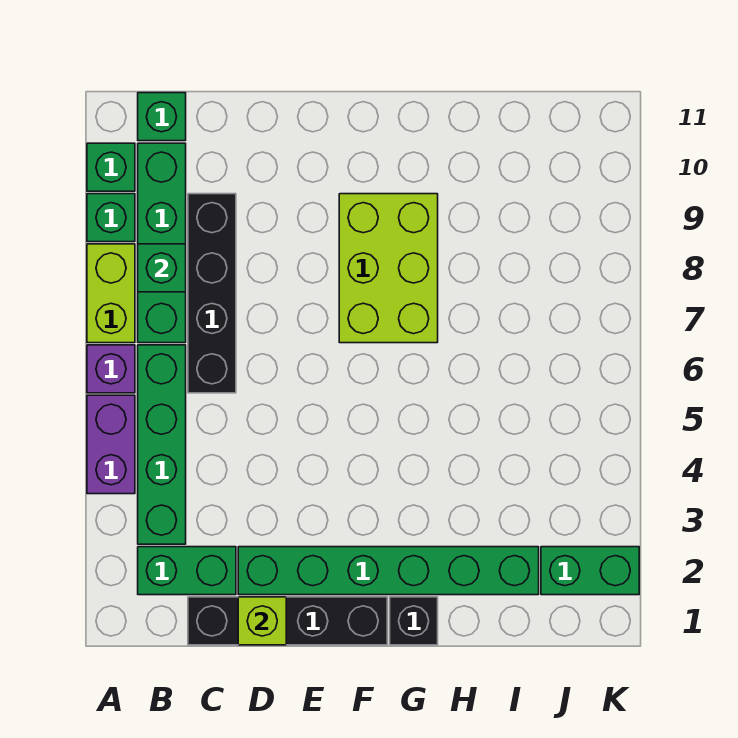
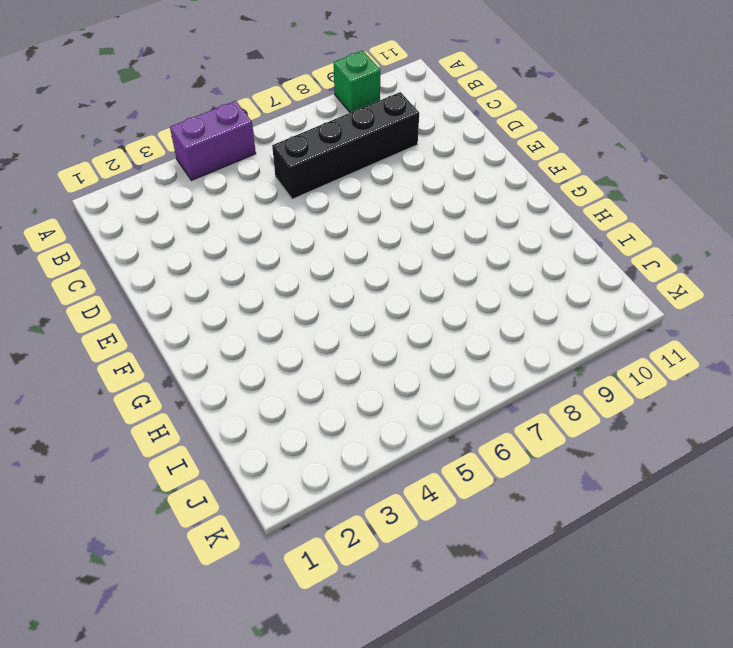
none -> purple 1x1 brick [87,345,135,393]
none -> lime 1x2 brick [87,244,135,343]
none -> green 1x1 brick [87,143,135,191]

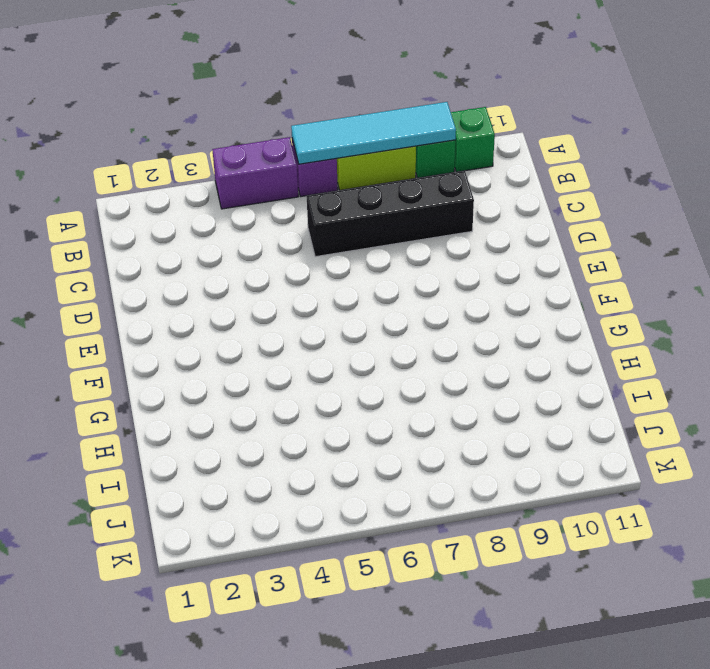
cyan 1x4 tile [291,102,456,164] -> none
none -> green 1x2 brick [138,547,236,595]
none -> green 1x4 brick [138,345,186,544]
none -> green 1x4 brick [138,143,186,343]

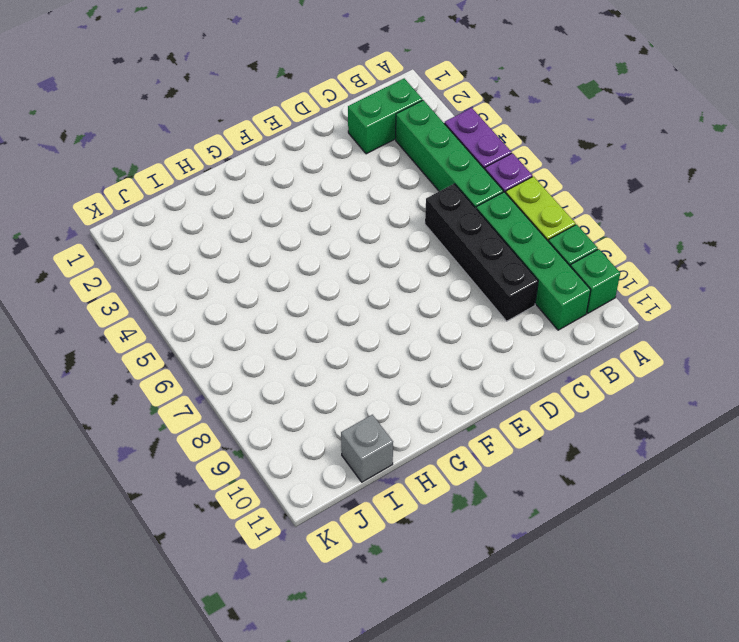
grey 1x1 brick [341,415,393,482] -> none
none -> green 1x1 brick [138,93,186,141]
none -> black 1x4 brick [188,597,387,645]
none -> green 1x6 brick [238,547,539,595]

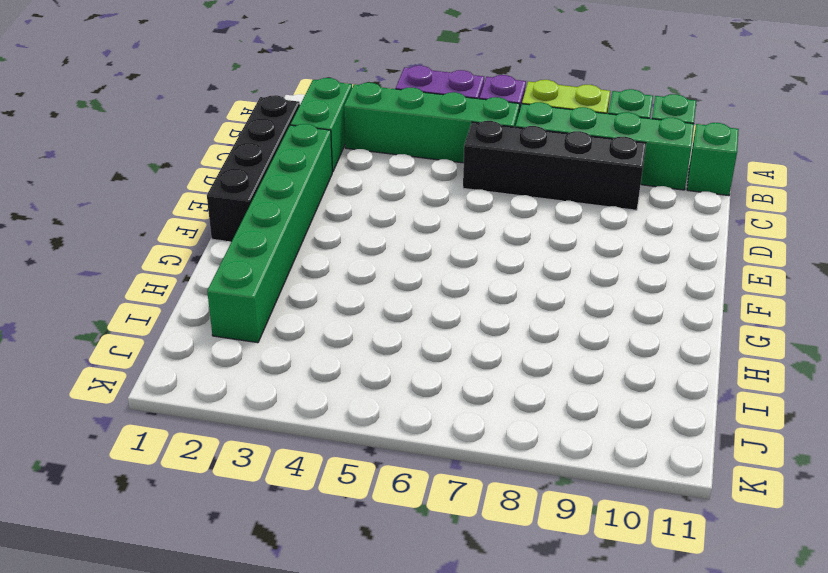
none -> lime 2x3 brick [339,194,438,343]
none -> black 1x1 brick [390,597,438,645]
none -> green 1x2 brick [541,547,639,595]

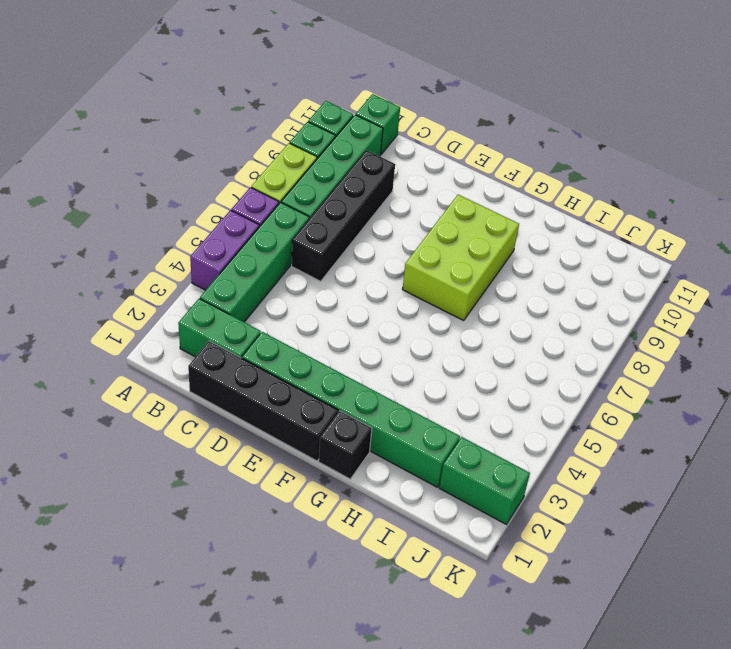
none -> green 1x1 brick [138,244,186,292]
none -> lime 1x1 brick [238,597,286,645]

